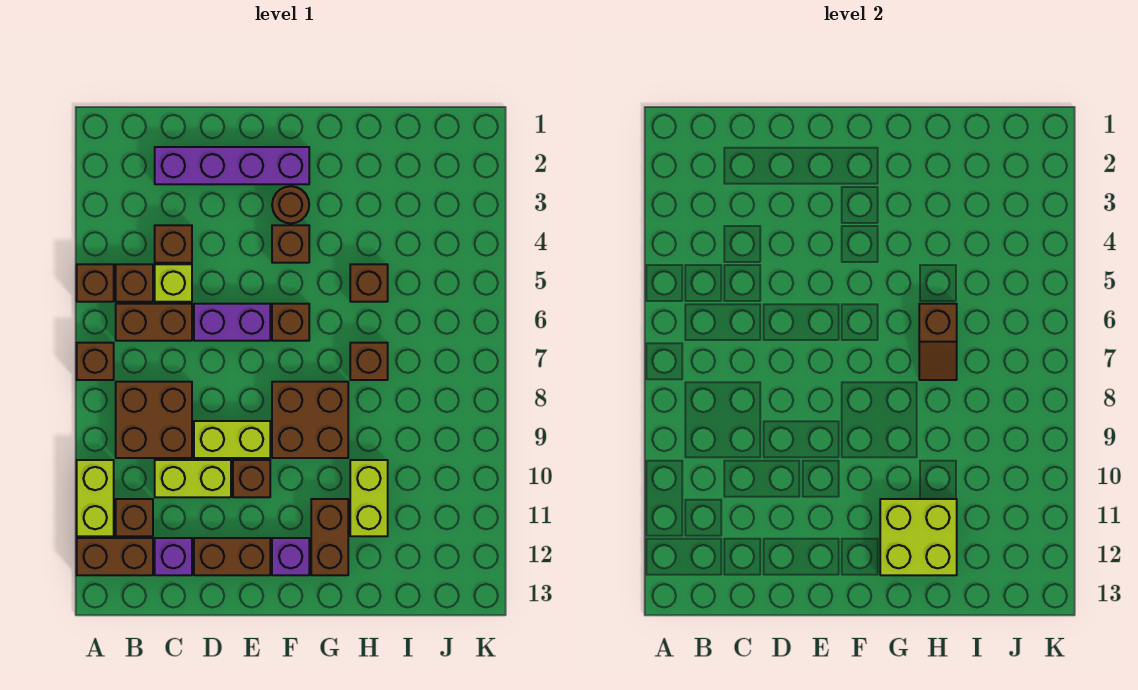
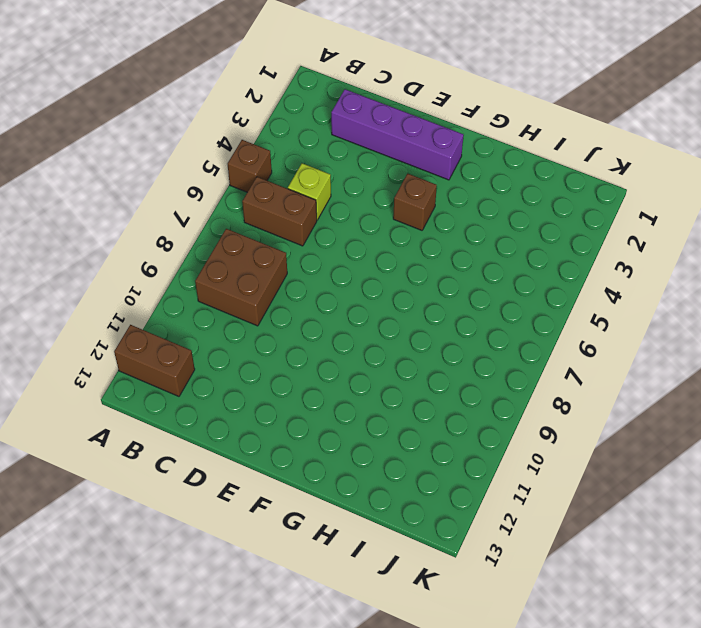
none -> brown 1x1 brick [77,343,114,380]
none -> lime 1x2 brick [77,460,114,536]
none -> brown 1x1 brick [116,264,153,302]

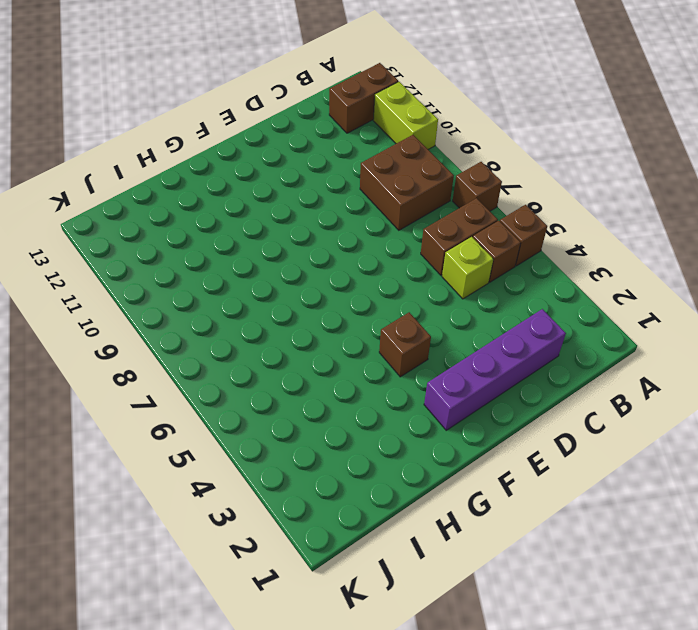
none -> brown 1x1 brick [116,499,153,536]
none -> brown 1x1 brick [155,225,192,263]
none -> lime 1x2 brick [155,460,231,497]

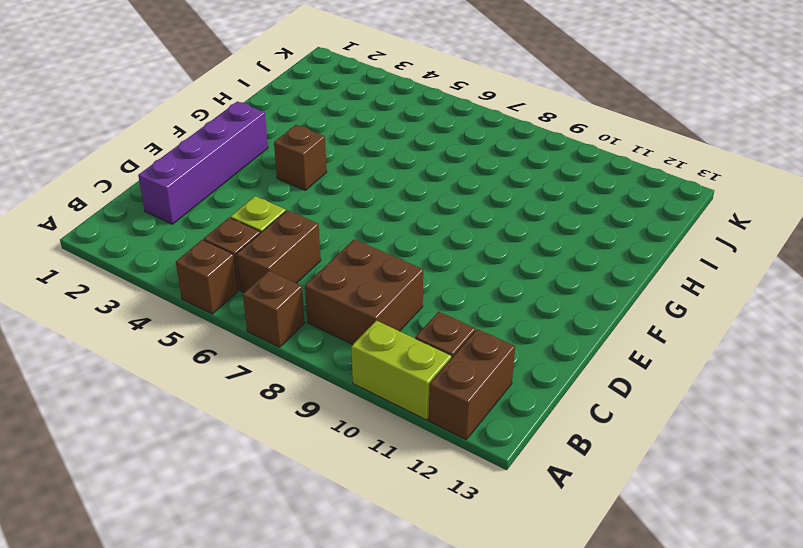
none -> brown 1x1 brick [155,225,192,263]
none -> lime 1x2 brick [155,460,231,497]
none -> purple 1x1 brick [155,538,192,575]

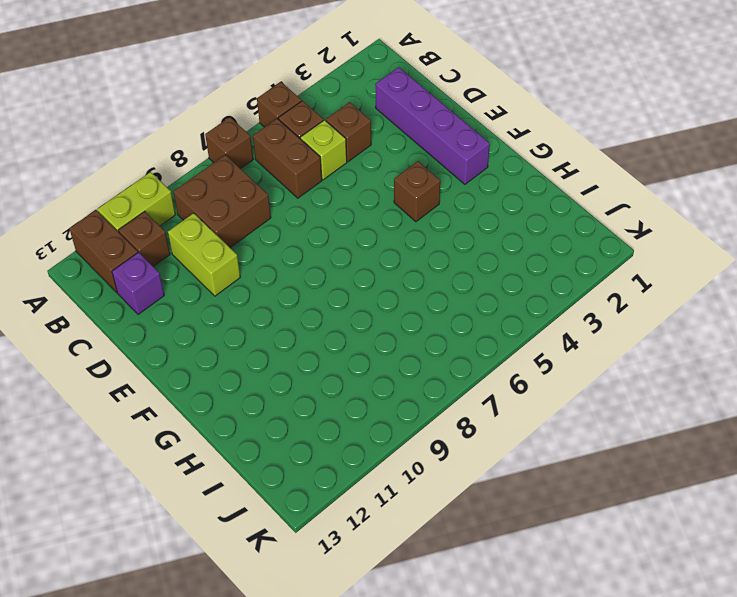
none -> purple 1x2 brick [194,304,270,341]
none -> lime 1x2 brick [194,421,270,458]
none -> brown 1x2 brick [194,538,270,575]

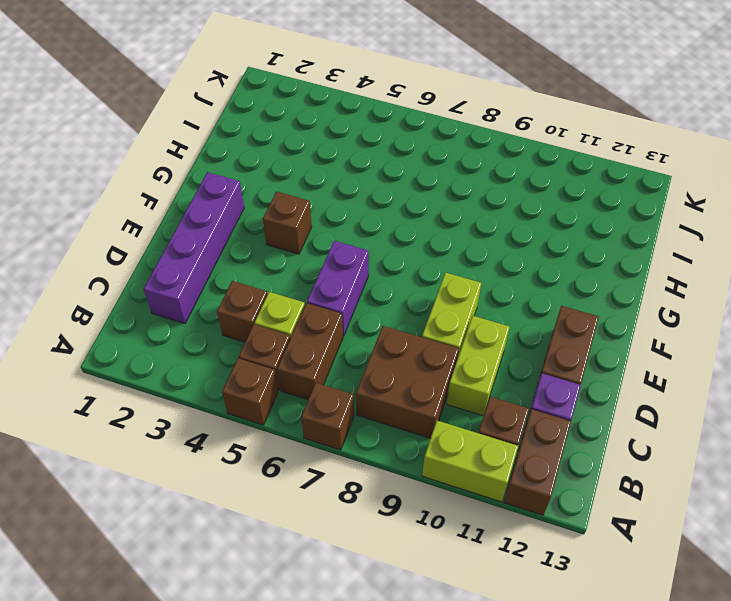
none -> brown 1x1 brick [233,460,270,497]
none -> brown 1x1 round brick [272,186,309,223]
none -> brown 1x1 brick [272,304,309,341]

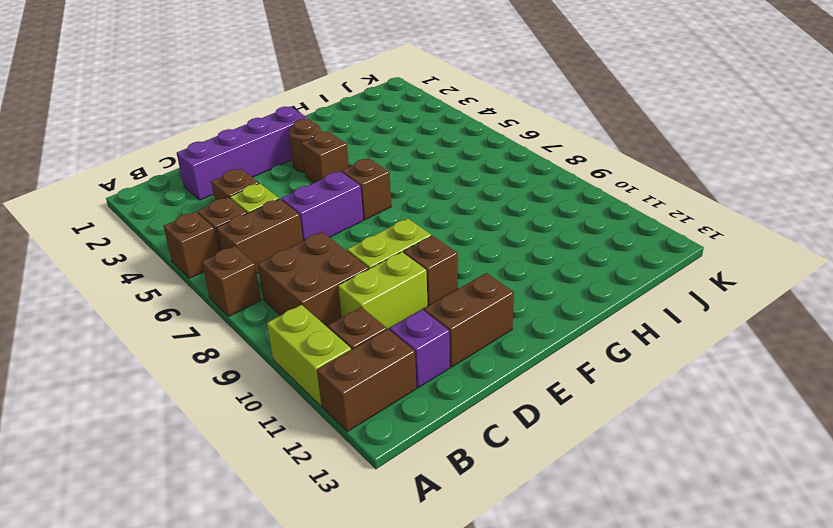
none -> brown 2x2 brick [272,382,348,458]
none -> purple 1x1 brick [272,538,309,575]
none -> brown 1x2 brick [311,499,348,575]

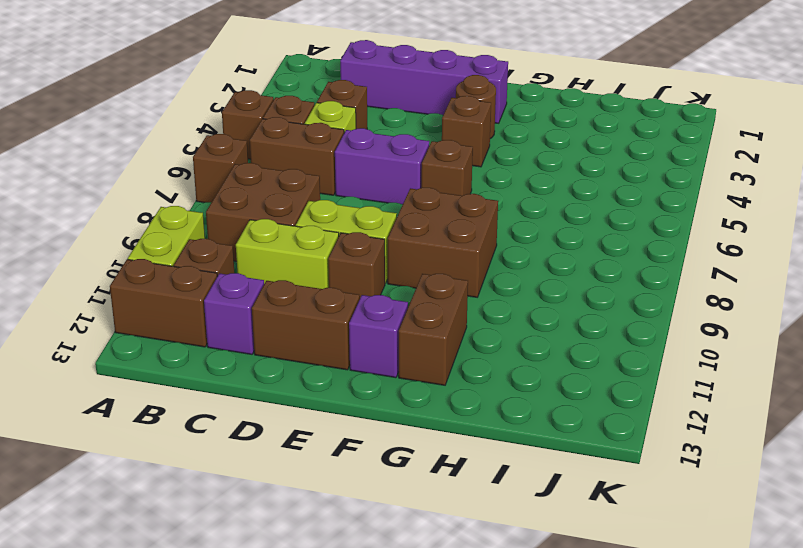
none -> brown 1x1 brick [350,264,388,302]
none -> brown 1x1 brick [350,343,388,380]
none -> lime 1x2 brick [350,460,388,536]

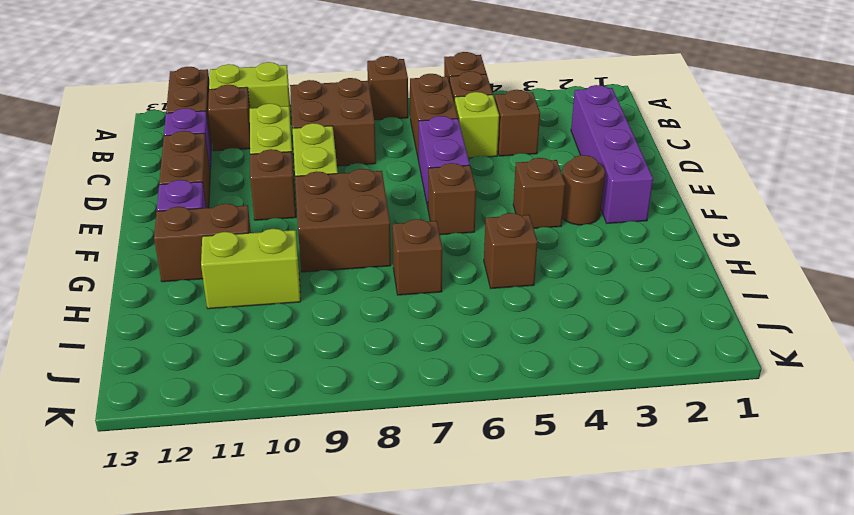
none -> lime 2x2 brick [880,499,957,575]
none -> brown 1x2 slope [919,304,957,380]

